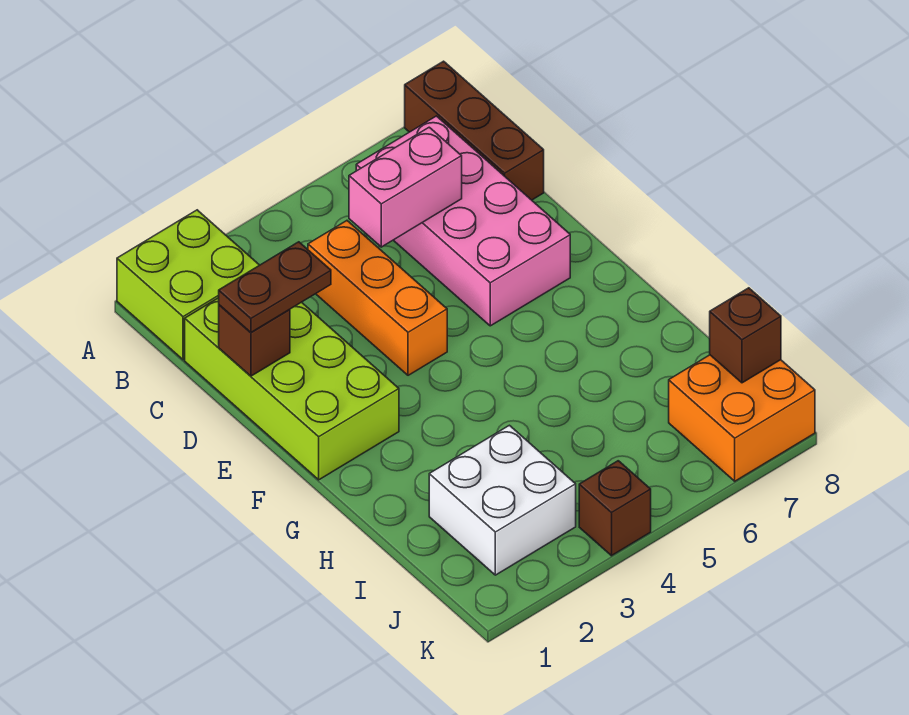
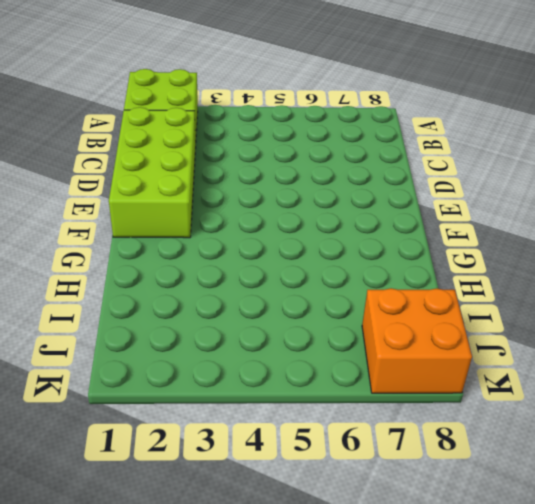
none -> brown 1x3 brick [405,61,544,200]
none -> pink 2x4 brick [356,116,570,326]
none -> orange 1x3 brick [308,221,447,375]

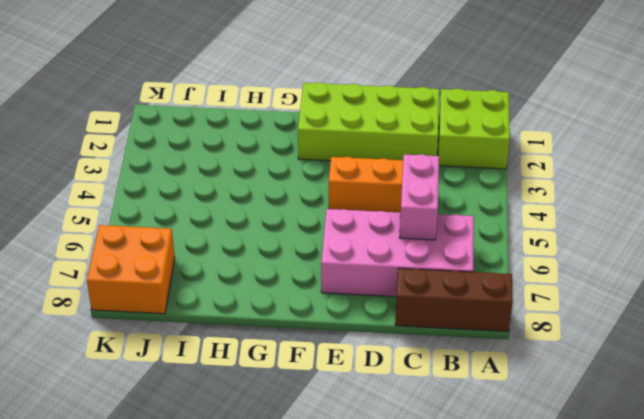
none -> white 2x2 brick [429,425,576,575]
none -> brown 1x1 brick [579,461,651,556]
none -> brown 1x1 brick [219,305,290,376]

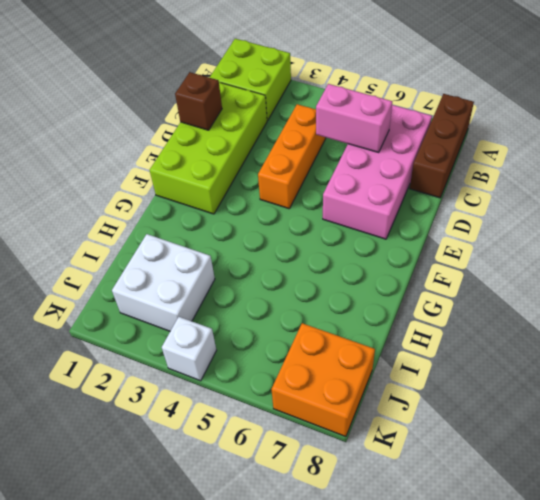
white 1x1 brick [162,317,216,381] -> brown 1x1 brick [579,461,651,556]
none -> brown 1x1 brick [710,288,781,383]
none -> brown 1x2 plate [219,242,331,333]

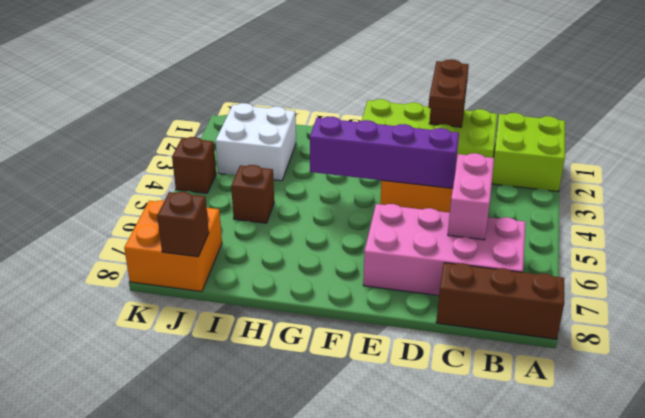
purple 1x4 brick [310,117,459,188] -> none
brown 1x1 brick [231,165,274,223] -> none

